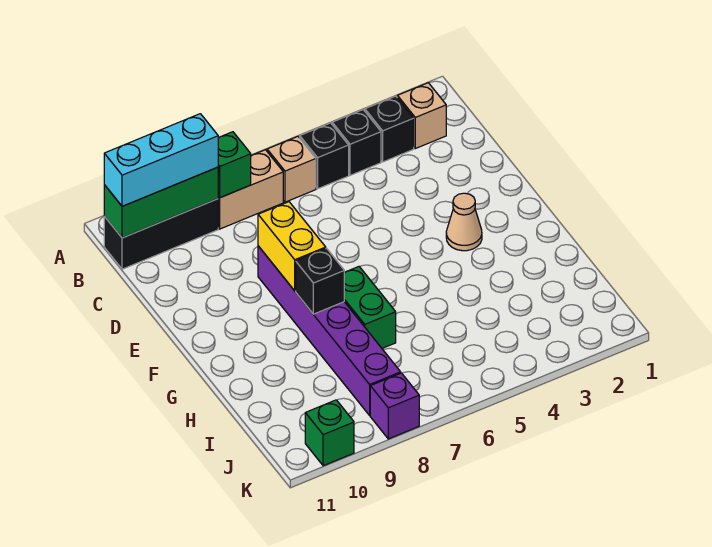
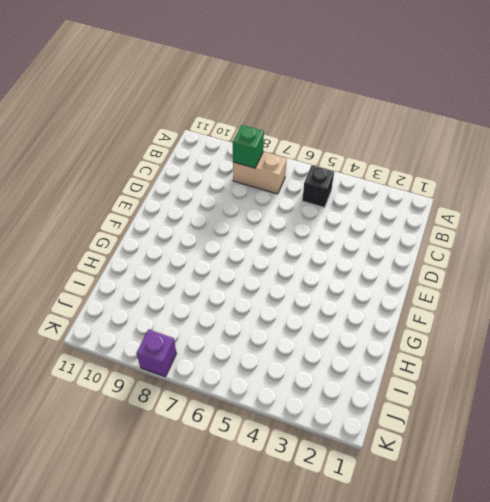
none -> tan 1x1 brick [397,83,446,149]
none -> black 1x1 brick [365,96,414,162]
none -> black 1x1 brick [332,110,381,175]

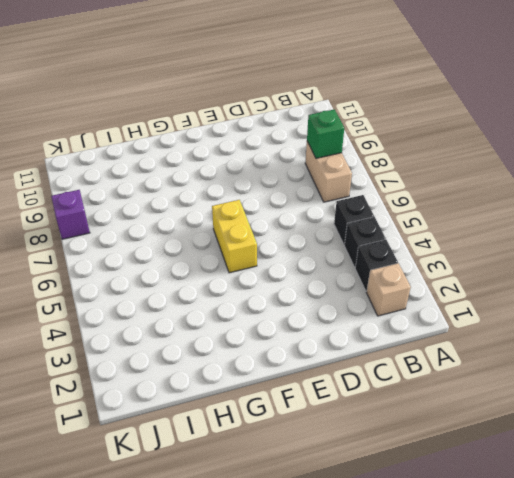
yellow 1x2 brick [212,200,257,273] -> yellow 1x2 brick turned to [258,202,326,291]
none -> tan 1x1 brick [267,137,316,202]
none -> black 1x3 brick [104,199,218,269]
none -> purple 1x6 brick [258,246,401,415]

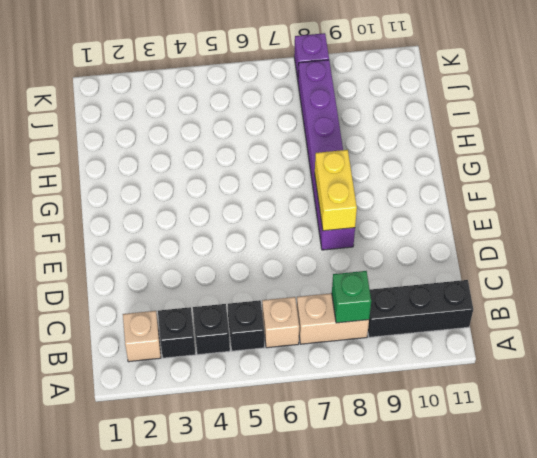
none -> tan 1x1 cone [446,193,482,251]
none -> green 1x2 brick [344,267,396,348]
none -> green 1x1 brick [305,400,354,466]

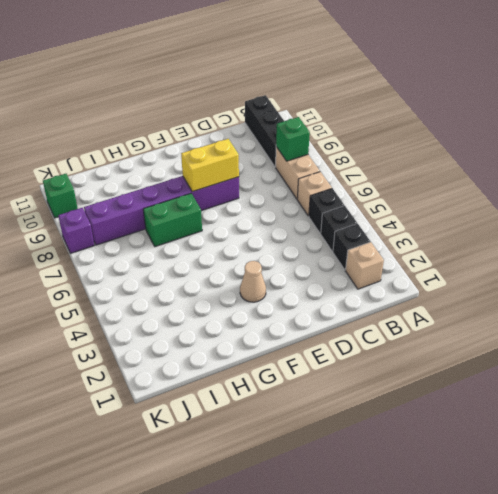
none -> green 1x3 brick [104,167,218,238]
none -> black 1x1 brick [296,248,344,314]
none -> cyan 1x3 brick [104,114,218,206]

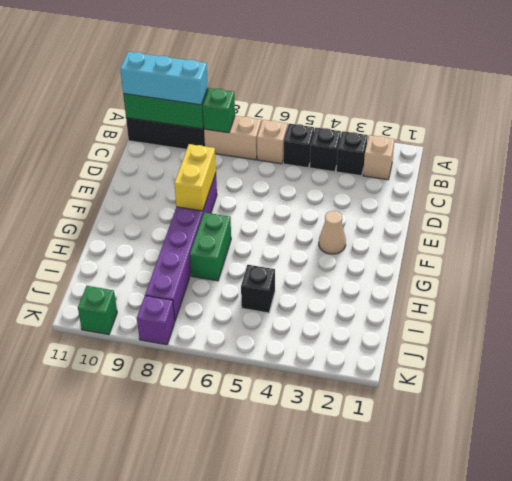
black 1x1 brick [241,265,275,313] -> black 1x1 brick moved to [296,248,344,314]

